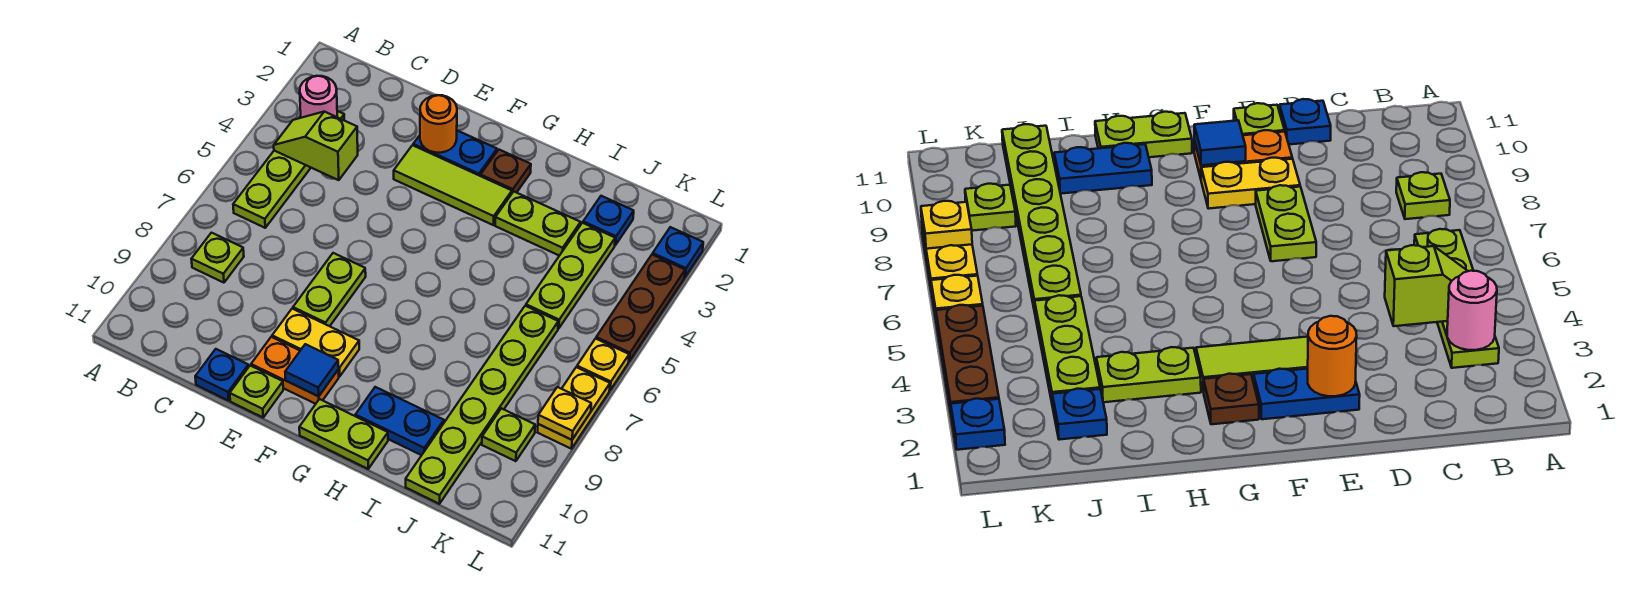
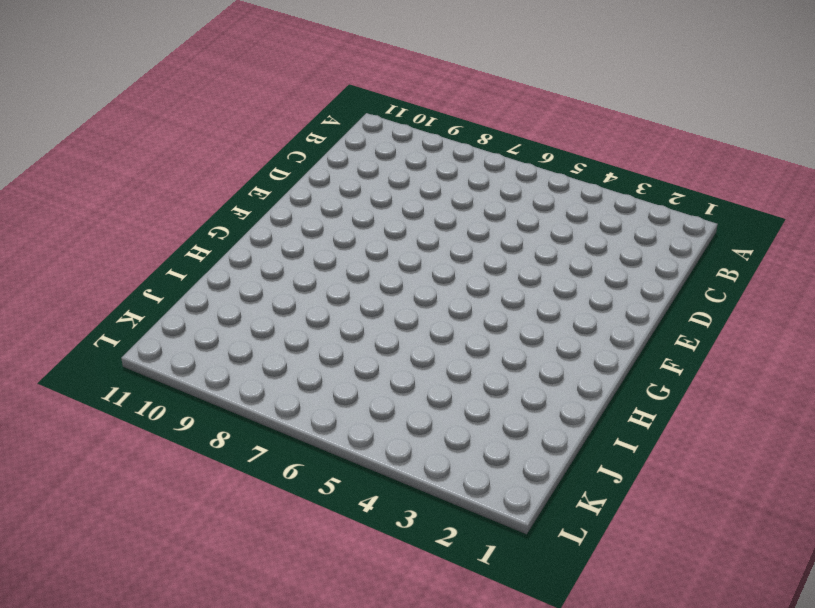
none -> lime 1x4 plate [233,111,344,228]
none -> lime 1x1 plate [191,233,244,283]
none -> blue 1x1 plate [195,349,249,401]

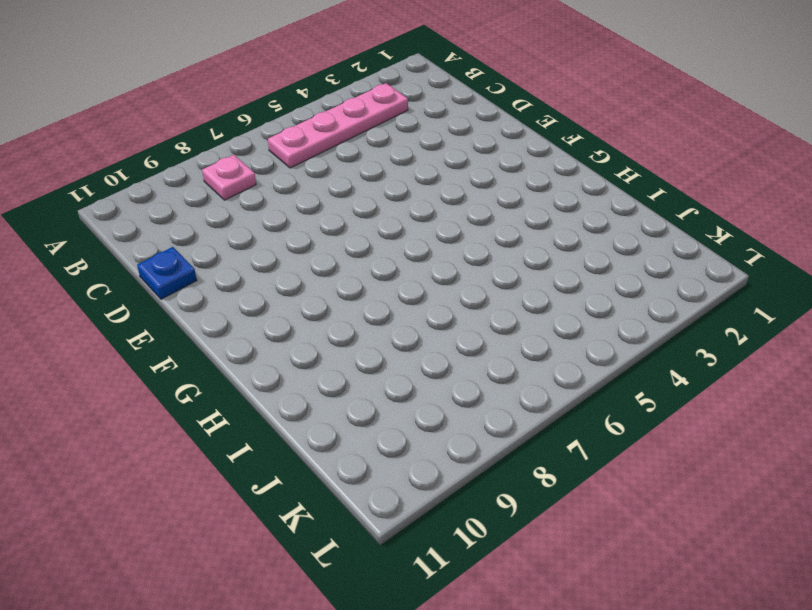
pink 1x4 plate [268,83,408,168] -> lime 1x4 plate [233,111,344,228]
pink 1x1 plate [202,155,256,200] -> lime 1x1 plate [191,233,244,283]
none -> blue 1x2 plate [413,131,497,176]
none -> lime 1x3 tile [394,145,512,225]
none -> lime 1x2 plate [293,253,366,326]

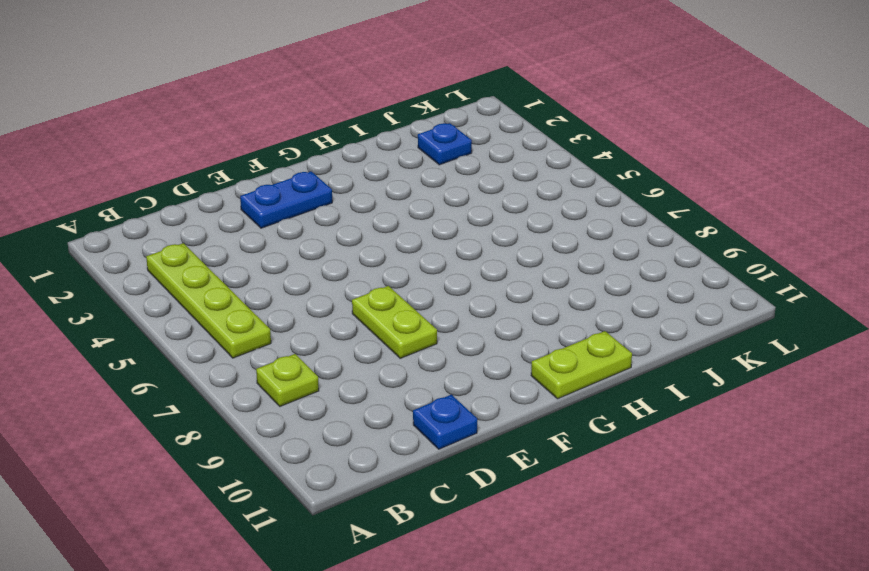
none -> lime 1x3 tile [394,145,512,225]
none -> yellow 1x2 plate [272,309,359,376]
none -> orange 1x2 plate [251,337,339,404]

